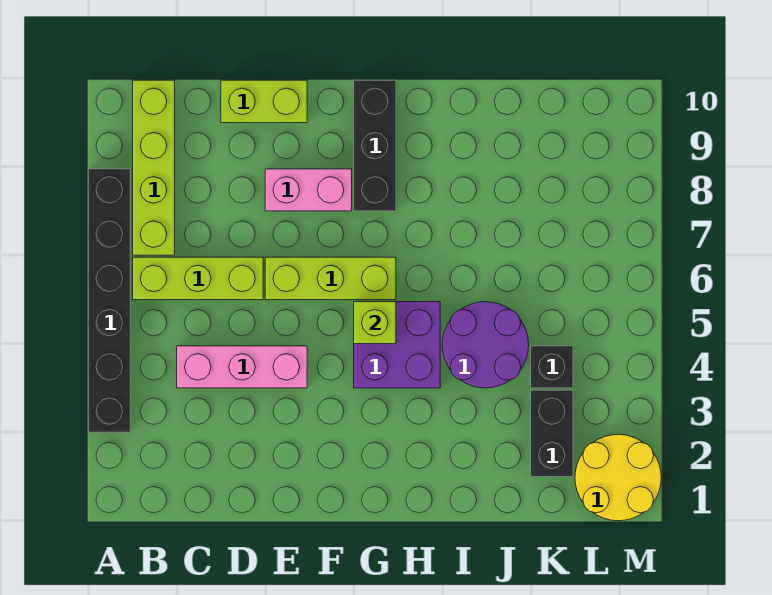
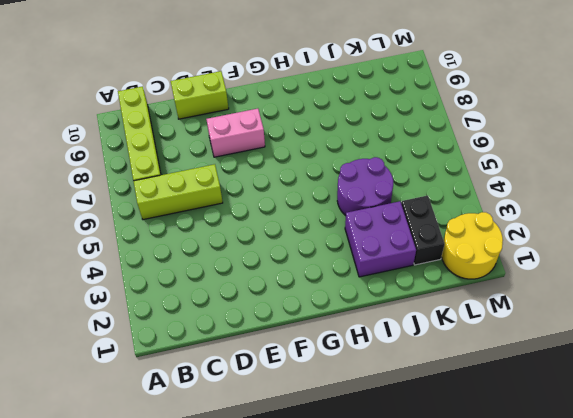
purple 2x2 brick [345,201,416,277] -> purple 2x2 brick moved to [354,302,440,388]
none -> black 1x6 brick [88,169,130,432]
none -> pink 1x3 brick [177,346,307,388]
none -> lime 1x3 brick [265,257,396,300]

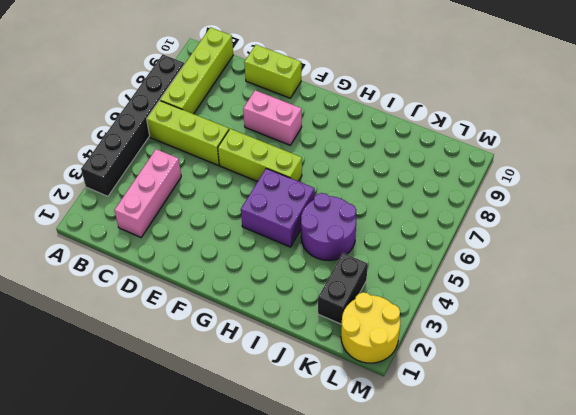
pink 1x3 brick [114,149,181,237] -> pink 1x3 brick turned to [177,346,307,388]
none -> black 1x3 brick [354,80,396,211]
none -> black 1x1 brick [531,346,573,388]
none -> lime 1x1 brick [354,302,396,344]

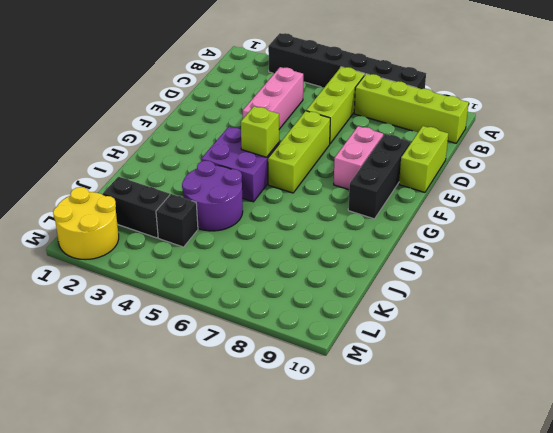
black 1x3 brick [348,134,410,219] -> black 1x3 brick turned to [354,80,396,211]

